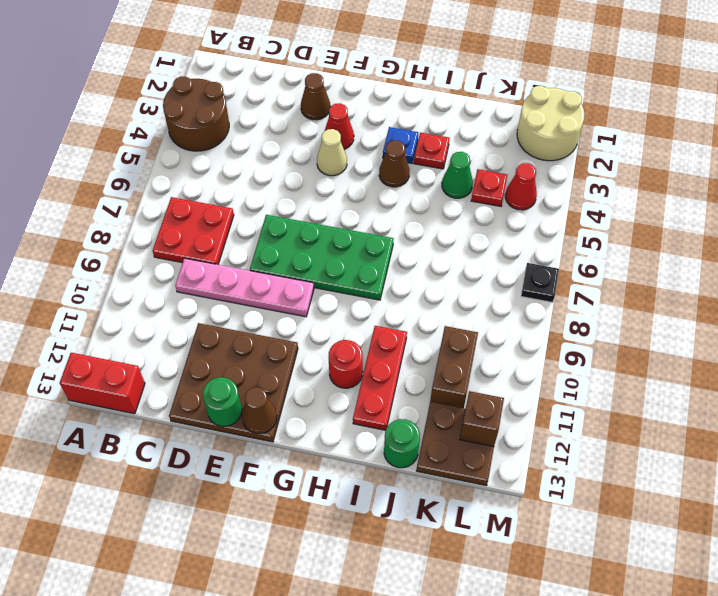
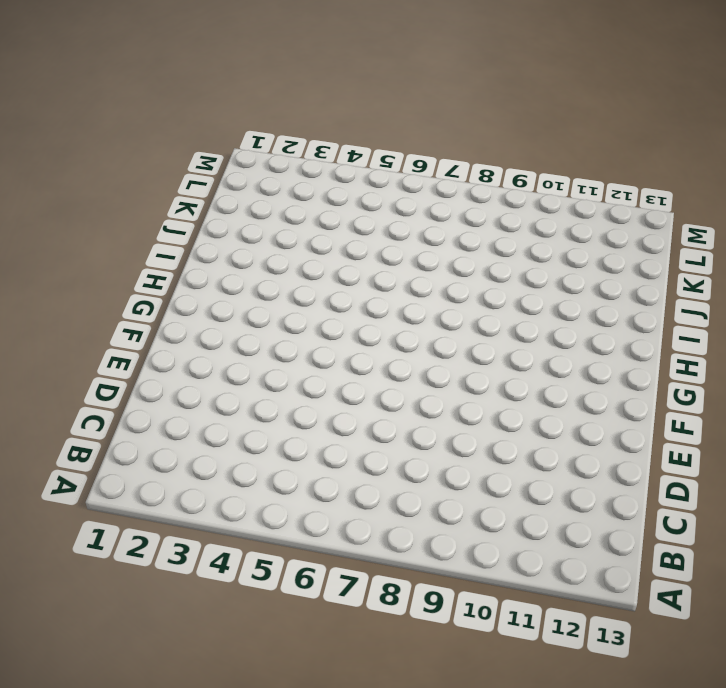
none -> brown 2x2 round brick [163,77,229,151]
none -> red 1x2 brick [60,353,145,414]
none -> red 2x2 plate [153,197,234,265]

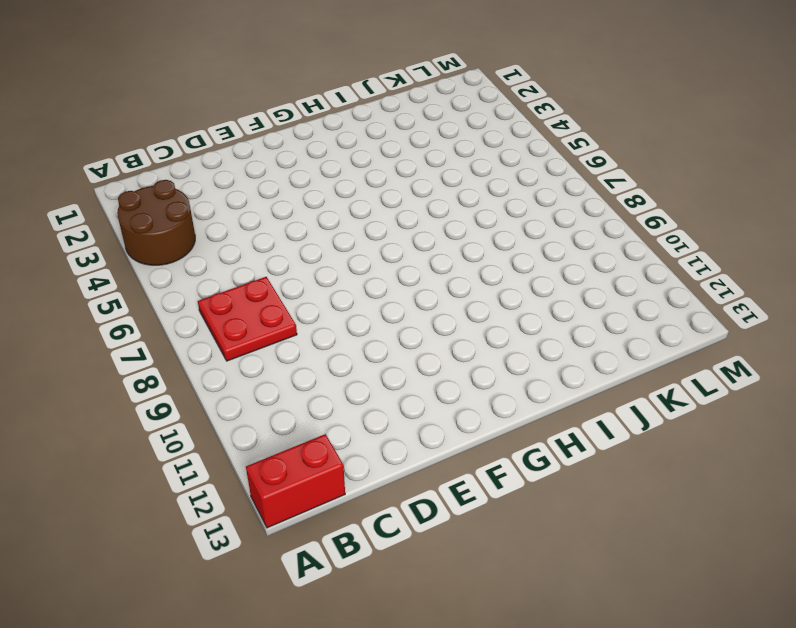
none -> pink 1x4 plate [175,258,314,317]
none -> brown 3x3 plate [169,323,298,442]
none -> brown 1x1 cone [301,73,330,120]

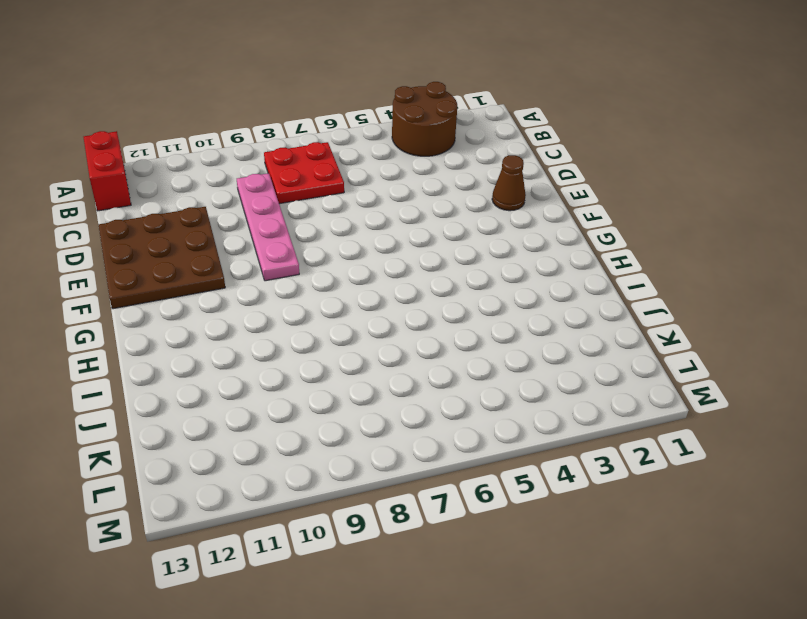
none -> green 2x4 plate [250,215,394,300]
none -> red 1x1 cone [325,103,354,149]
none -> tan 1x1 cone [317,129,347,176]

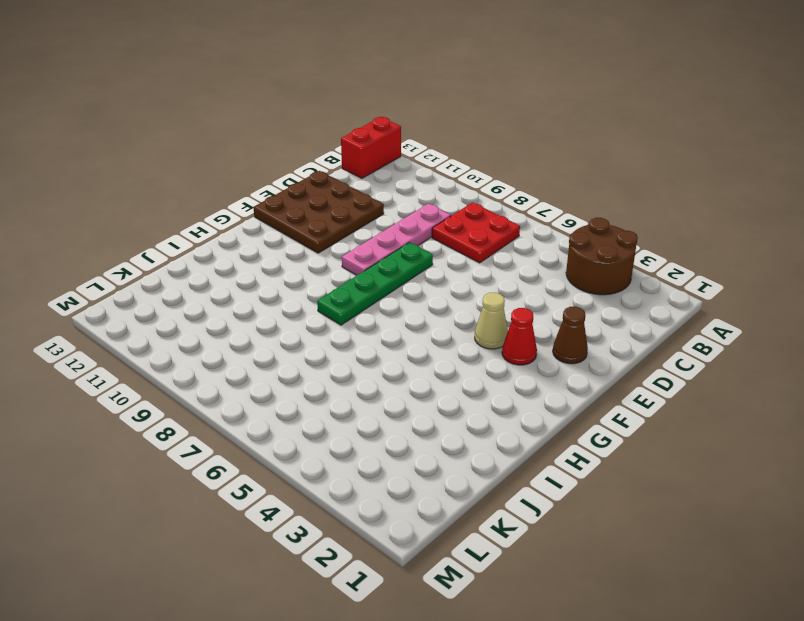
green 1x4 plate [317,242,433,325] -> green 2x4 plate [250,215,394,300]
none -> blue 1x1 plate [383,127,418,163]
none -> brown 1x1 cone [379,140,410,187]
none -> red 1x1 round brick [329,340,363,388]

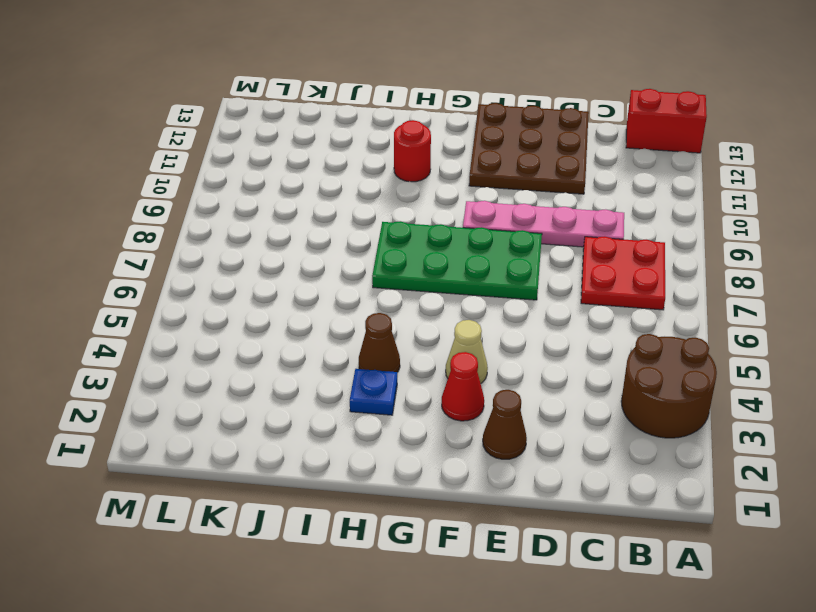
none -> red 1x1 plate [414,133,450,169]
none -> red 1x3 plate [353,326,407,430]
none -> green 1x1 cone [442,152,473,198]

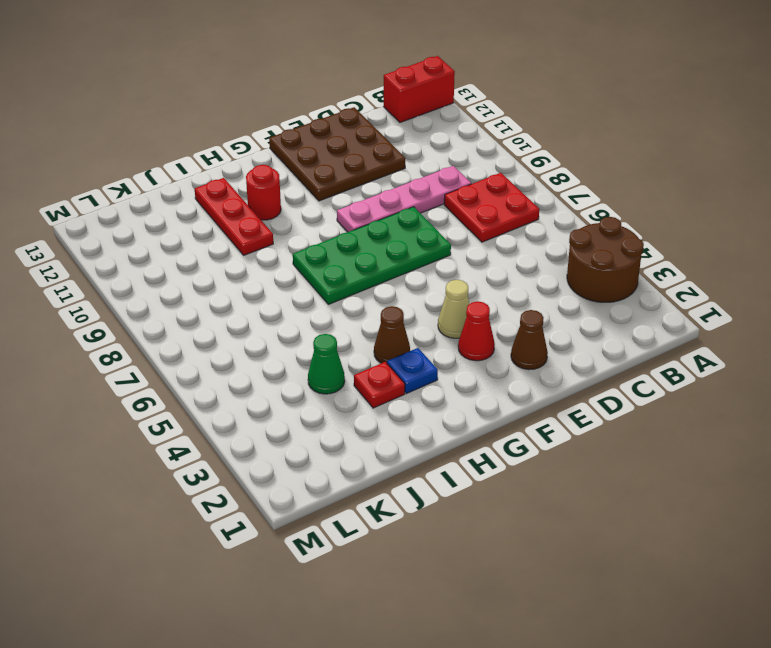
none -> green 1x1 round brick [384,419,420,468]
none -> red 1x1 plate [471,169,507,206]
none -> brown 1x2 brick [430,326,478,408]

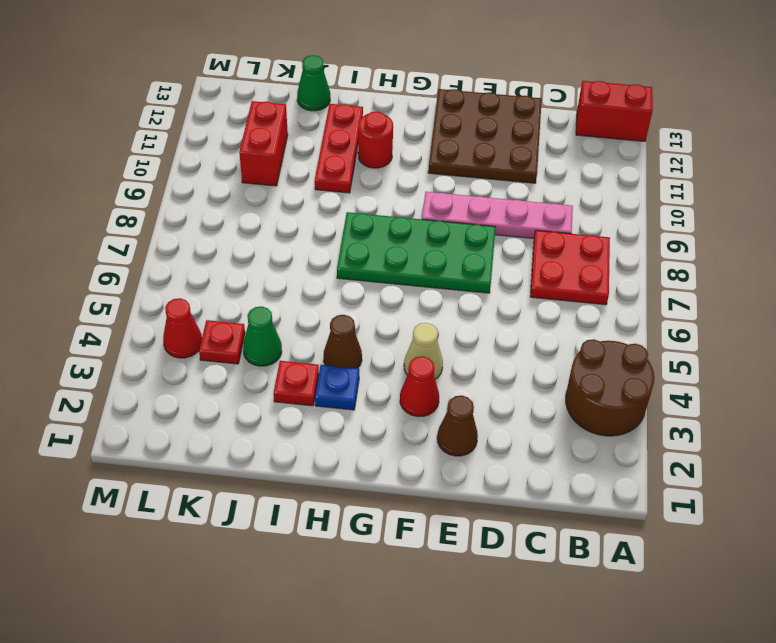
green 1x1 cone [297,55,330,111] -> green 1x1 round brick [384,419,420,468]
red 1x2 brick [239,101,288,186] -> brown 1x2 brick [430,326,478,408]
none -> brown 2x2 plate [416,402,494,486]
none -> tan 2x2 round brick [517,86,585,161]
none -> black 1x1 plate [521,263,559,302]

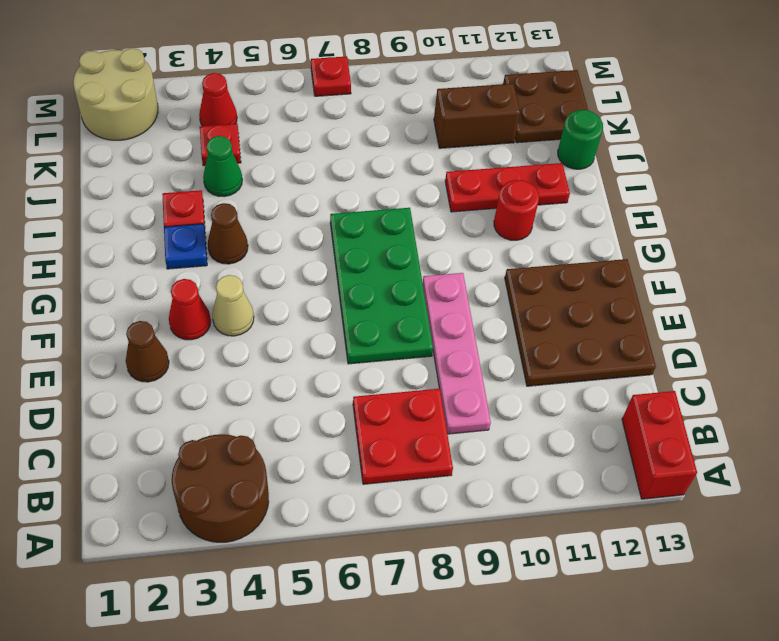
red 1x1 plate [311,56,351,96] -> black 1x1 plate [521,263,559,302]
none -> green 1x1 round brick [203,377,242,426]
none -> brown 1x1 cone [242,387,277,434]
none -> brown 1x1 brick [460,391,504,447]

